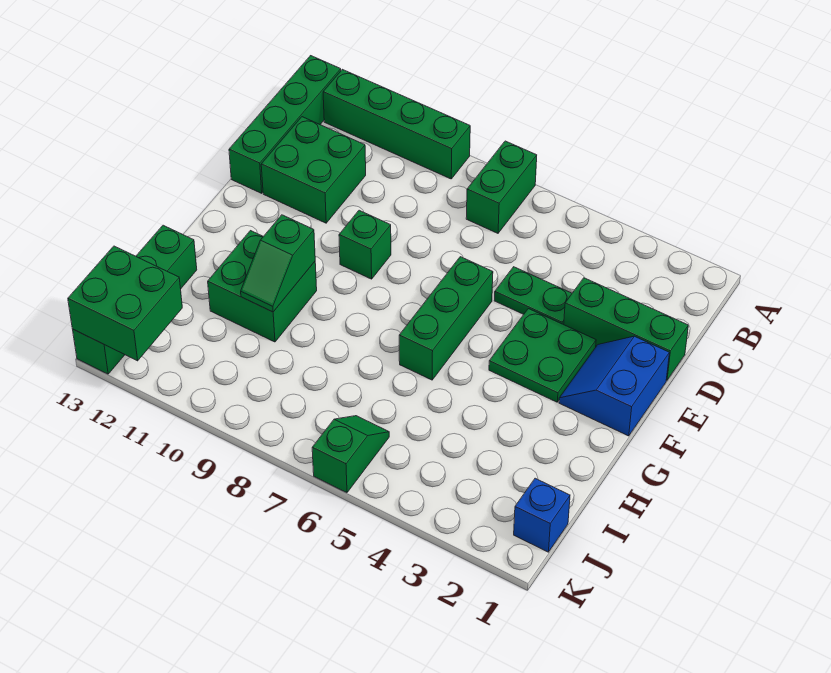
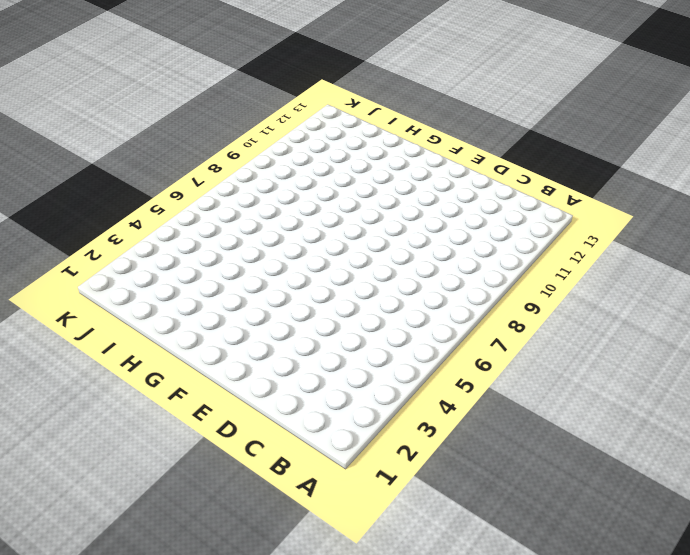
none -> green 1x2 brick [466,141,537,233]
none -> green 1x4 brick [323,69,470,179]
none -> green 1x4 brick [229,56,341,193]

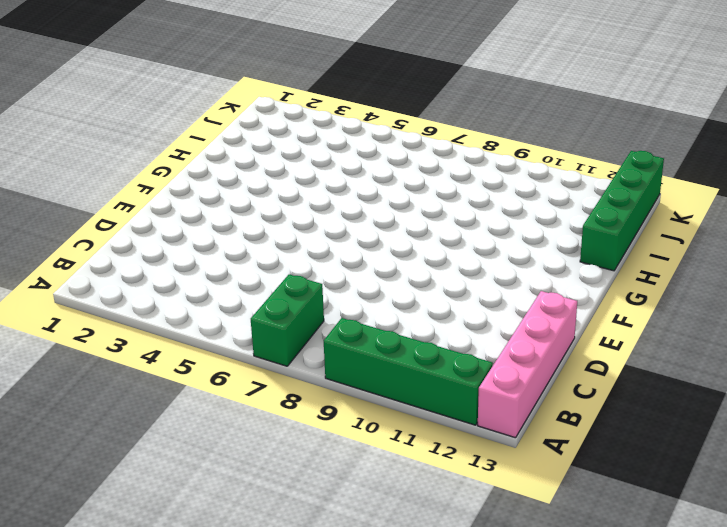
pink 1x4 brick [478,291,577,438] -> green 1x4 brick [229,56,341,193]
none -> green 2x2 brick [261,117,366,223]
none -> green 1x3 brick [564,278,688,380]
none -> green 1x2 plate [494,267,572,324]

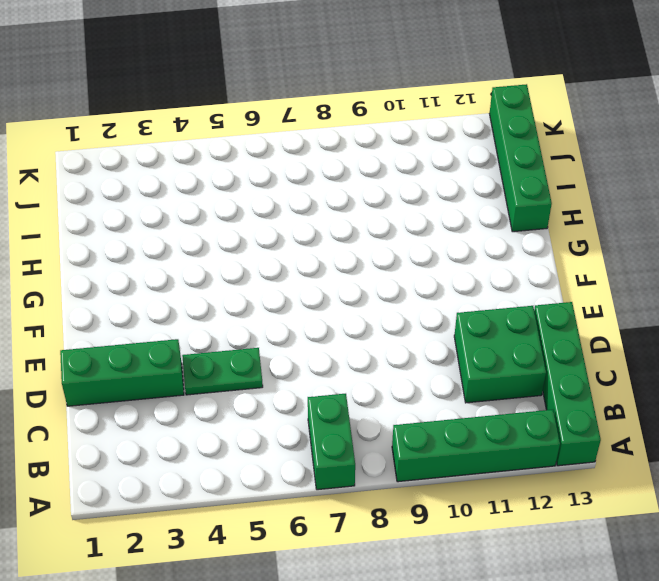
none -> blue 2x2 slope [559,336,669,436]
none -> green 2x2 plate [489,309,596,402]
none -> green 1x3 brick [399,257,493,380]

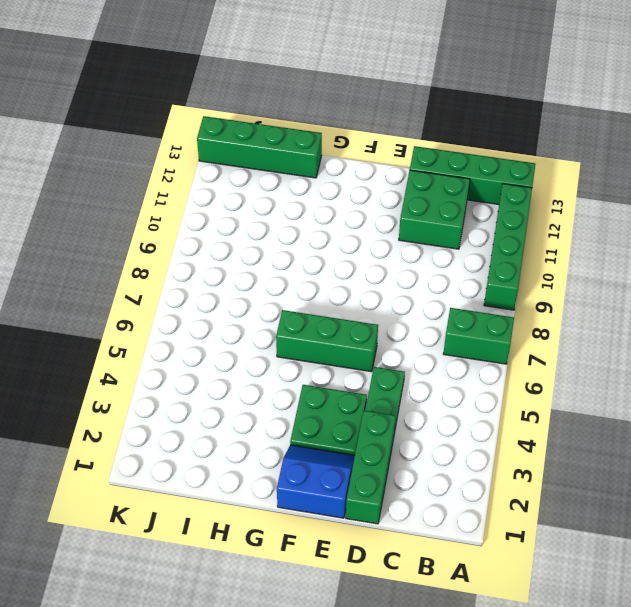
none -> green 1x1 brick [339,210,391,279]
none -> green 2x2 brick [208,231,317,342]
none -> blue 1x1 brick [514,478,570,552]

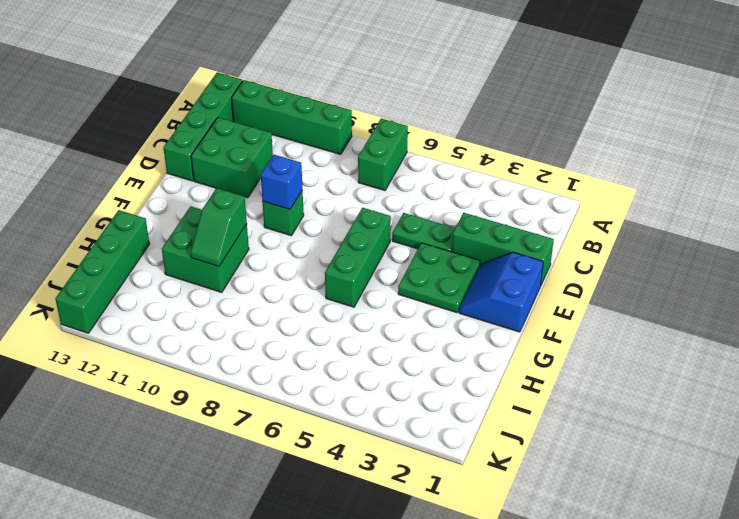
blue 1x1 brick [261,155,302,209] -> blue 1x1 brick moved to [514,478,570,552]
none -> green 1x2 slope [312,416,389,493]
none -> green 2x2 brick [68,246,182,361]

